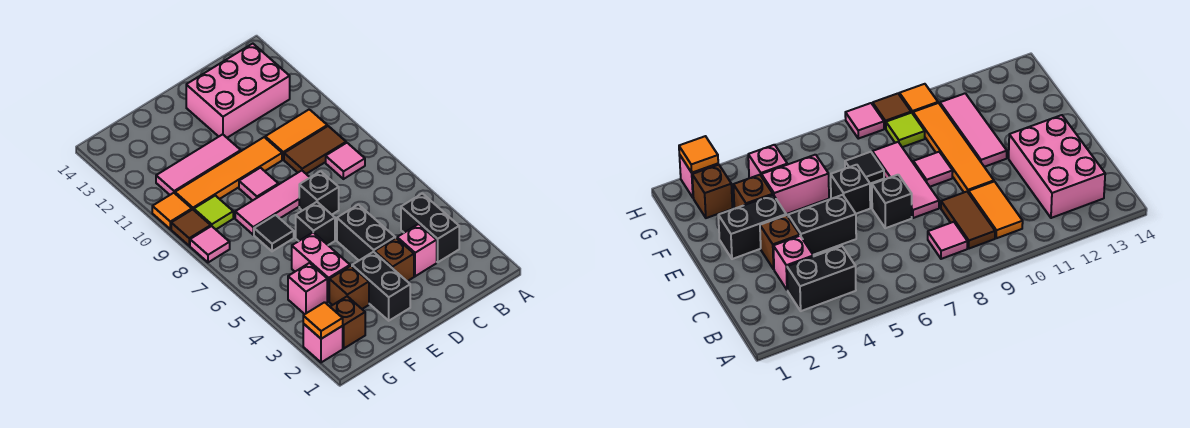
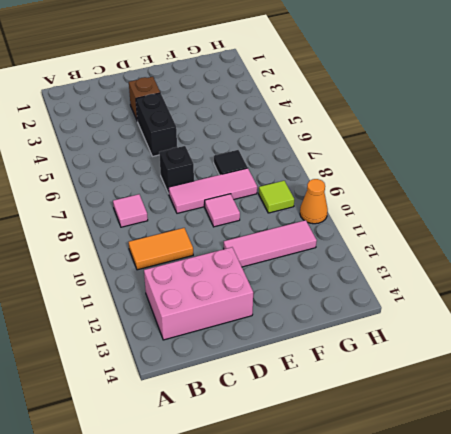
orange 1x1 cone [300,179,328,224] -> orange 1x1 tile [152,193,192,229]
none -> black 1x2 brick [401,193,459,262]
none -> brown 1x2 tile [284,126,346,174]
none -> pink 1x1 brick [397,224,437,276]

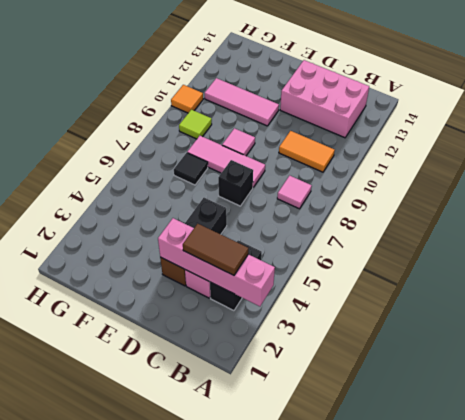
pink 1x4 brick [158,218,275,306] -> none
brown 1x2 tile [183,224,248,275] -> brown 1x2 tile moved to [284,126,346,174]
none -> orange 1x4 tile [175,137,282,210]
none -> black 1x2 brick [352,252,410,321]
none -> black 1x1 brick [296,202,335,245]

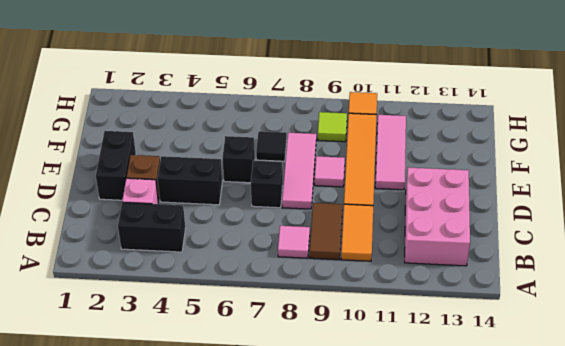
black 1x2 brick [96,131,136,200] -> black 1x2 brick turned to [352,252,410,321]
none -> brown 1x1 brick [329,266,369,309]
none -> pink 1x2 brick [292,232,350,301]
none -> brown 1x1 brick [330,296,365,348]

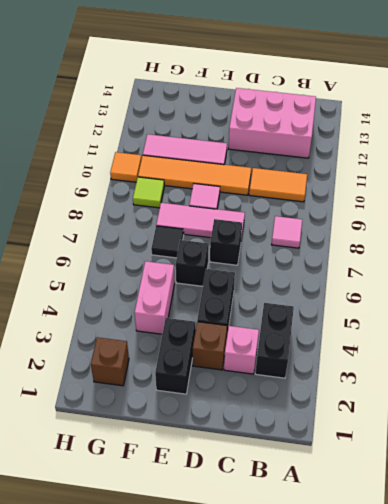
none -> brown 1x2 tile [284,126,346,174]
none -> brown 1x1 brick [329,266,369,309]
none -> pink 1x1 brick [288,263,327,314]

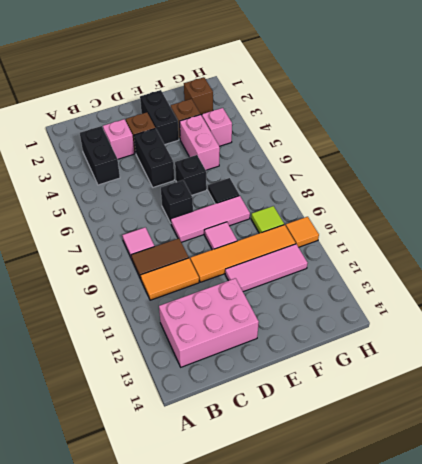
none -> pink 1x1 brick [303,324,343,362]
none -> pink 1x1 tile [190,226,230,262]
none -> brown 1x1 tile [171,209,211,246]

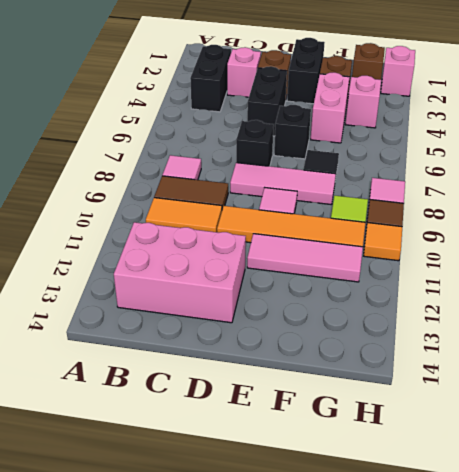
none -> orange 1x1 tile [303,302,343,339]

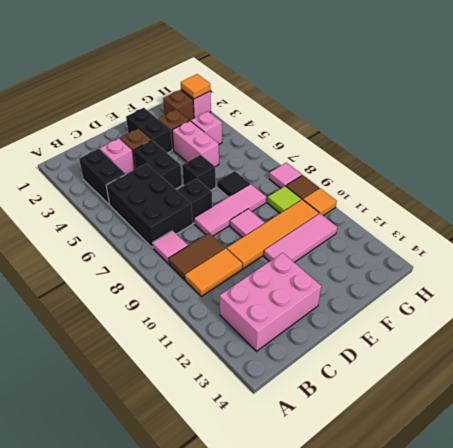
black 2x3 brick [106,163,193,248] -> none

